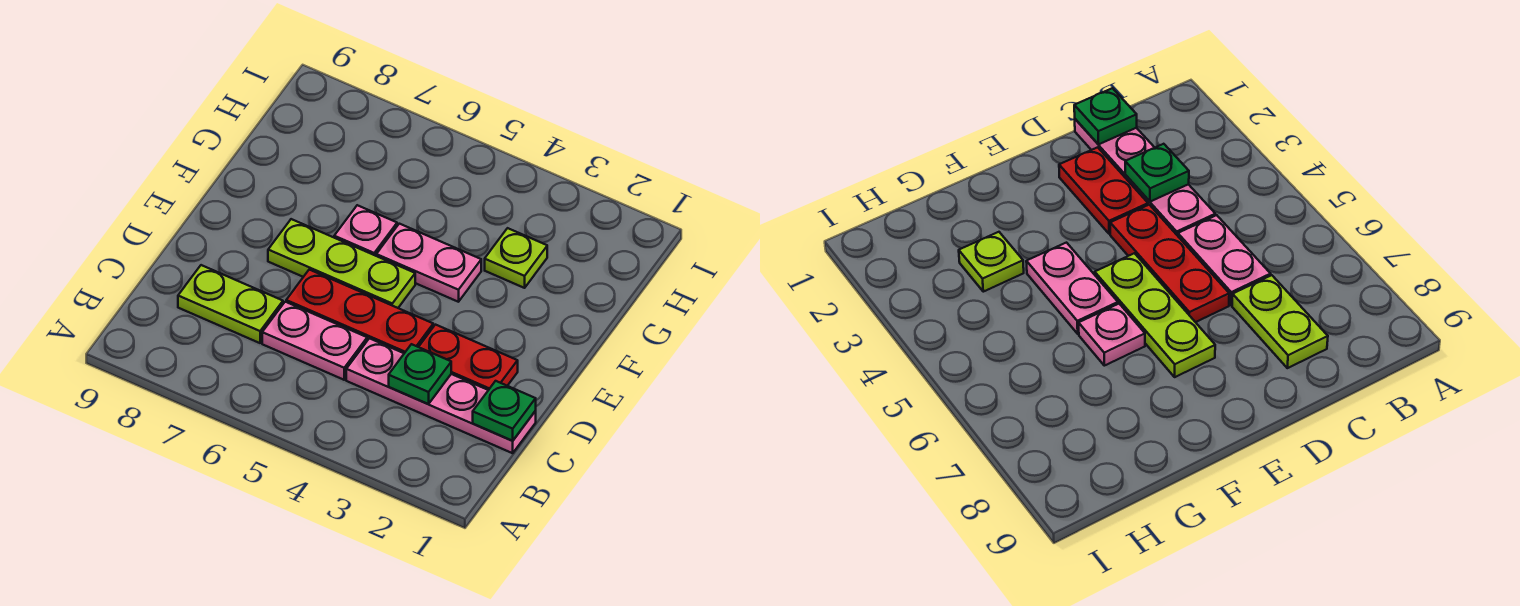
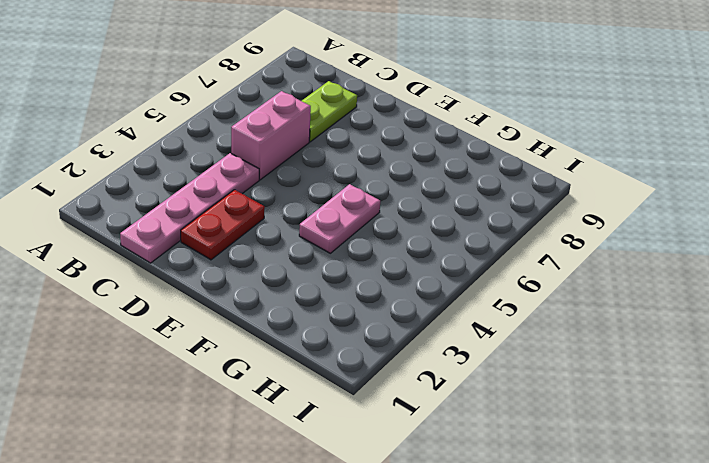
pink 1x2 brick [231,91,311,180] -> pink 1x2 plate [262,302,367,380]
none -> red 1x3 plate [286,270,433,353]
none -> lime 1x3 plate [268,219,415,308]

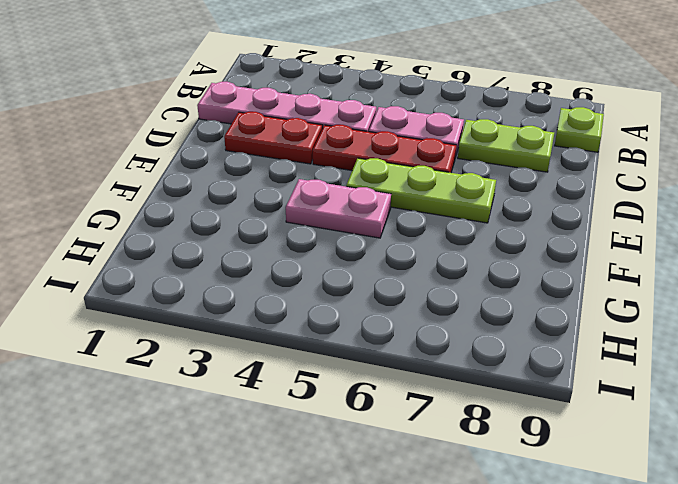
lime 1x1 plate [555,107,604,152] -> lime 1x1 plate moved to [485,228,547,288]
none -> pink 1x1 plate [334,205,397,256]
none -> green 1x1 plate [473,381,536,441]

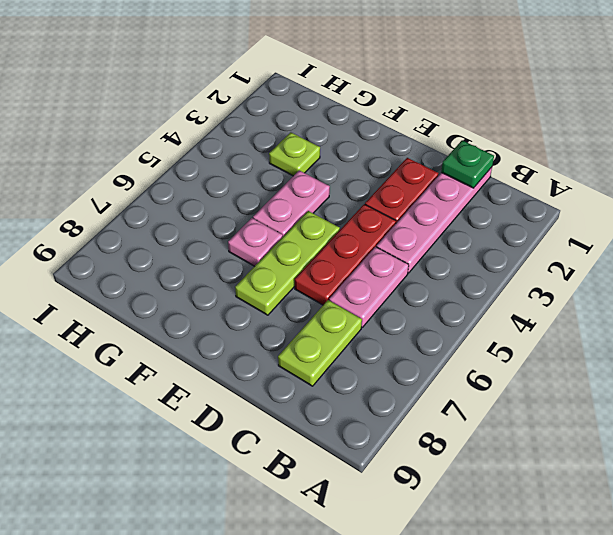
none -> green 1x1 plate [389,344,451,404]

